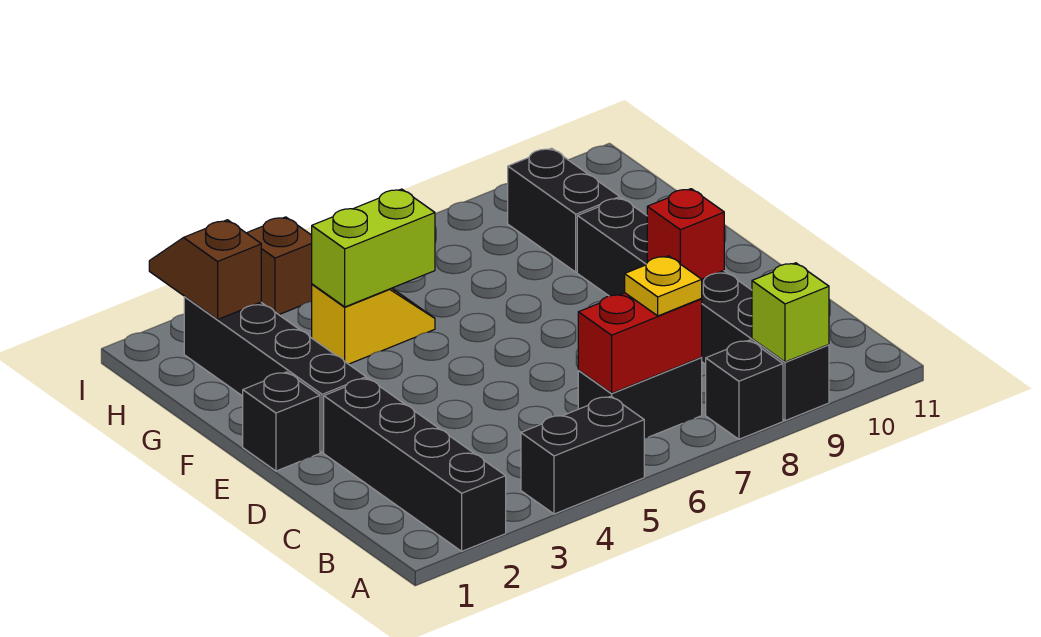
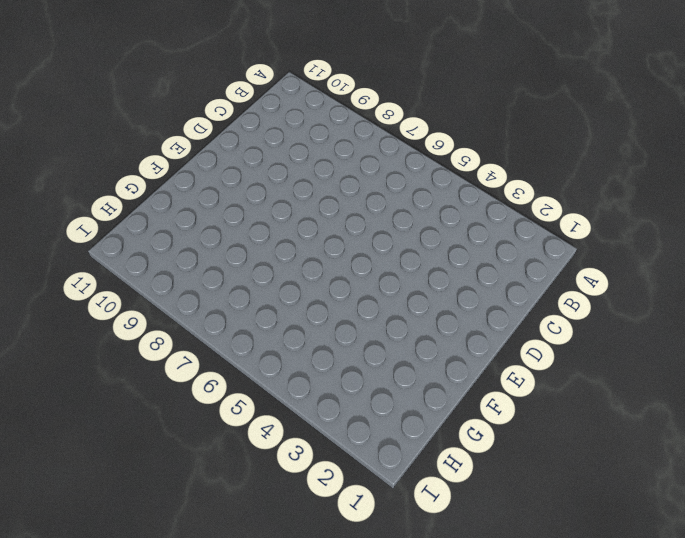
none -> black 1x4 brick [324,378,506,551]
none -> black 1x2 brick [521,396,644,514]
none -> black 1x1 brick [706,340,783,439]

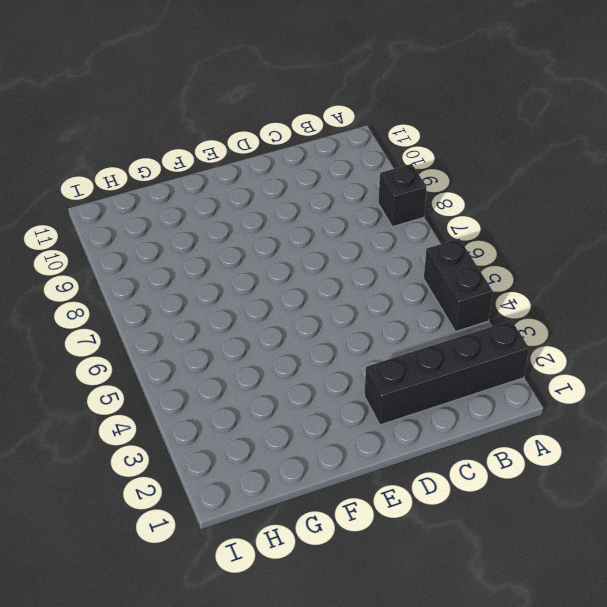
none -> black 1x6 brick [577,198,829,421]
none -> black 1x2 brick [578,358,702,438]
none -> black 1x1 brick [243,372,320,471]

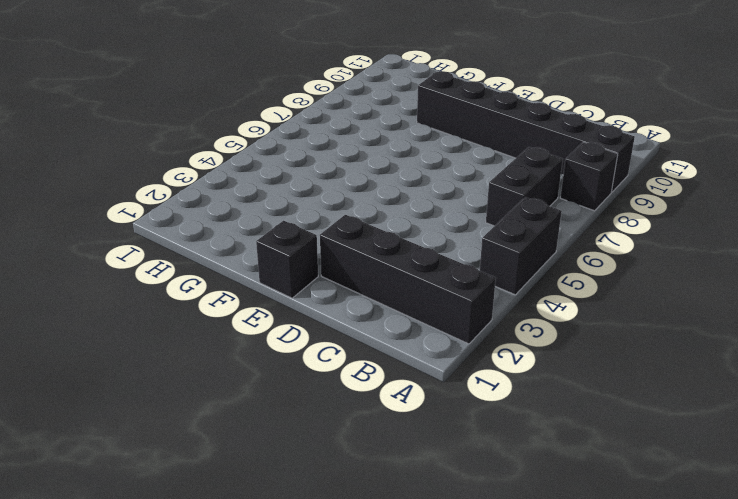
none -> black 1x4 brick [184,297,366,452]
none -> yellow 1x2 slope [312,284,435,364]
none -> black 1x2 brick [508,148,620,272]

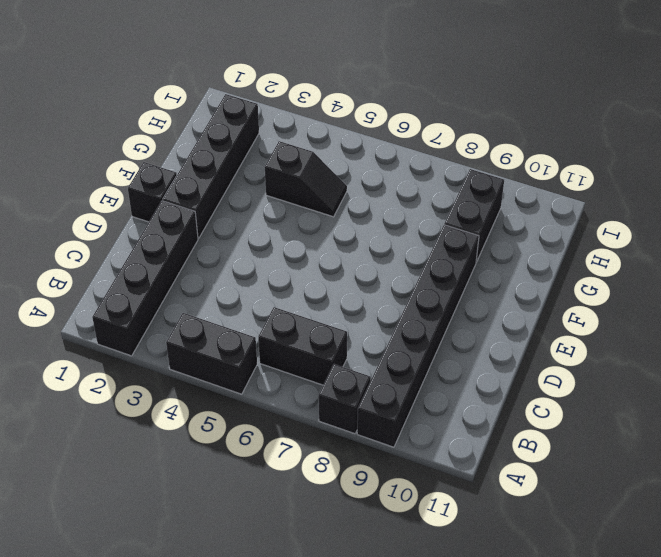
black 1x2 slope [265,141,347,217] -> yellow 1x2 slope [312,284,435,364]
none -> brown 1x1 brick [247,217,312,315]
none -> lime 1x1 brick [752,263,829,362]
none -> red 1x2 brick [578,293,702,393]

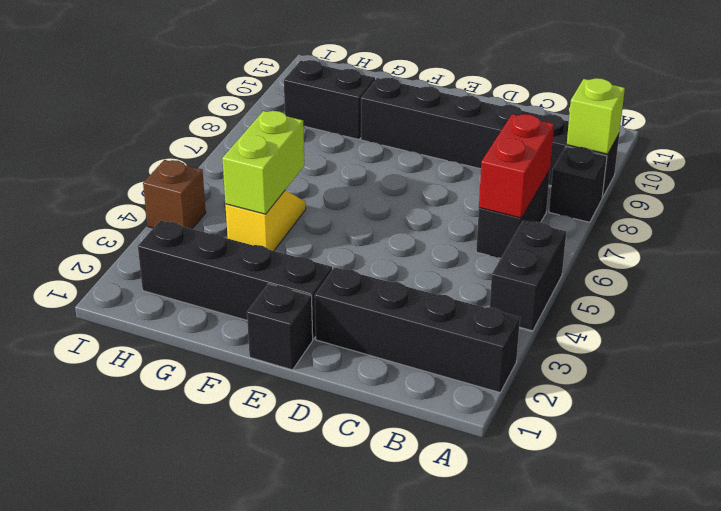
none -> red 1x1 brick [647,189,724,279]
none -> brown 1x2 slope [149,220,261,319]
none -> yellow 1x1 plate [625,256,702,316]

